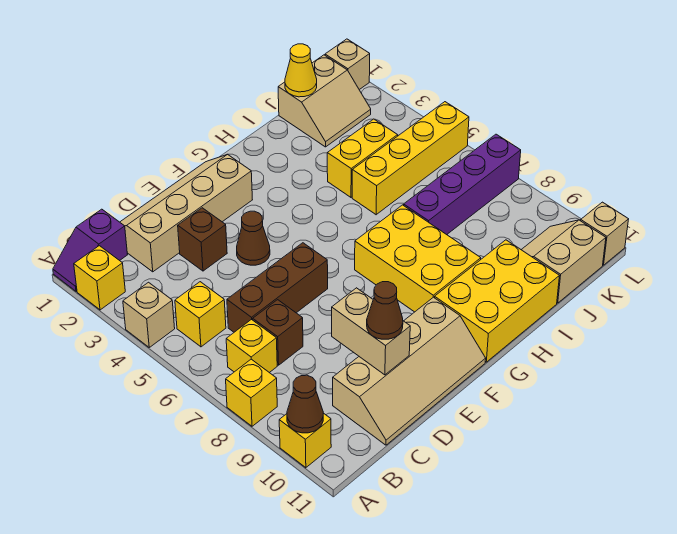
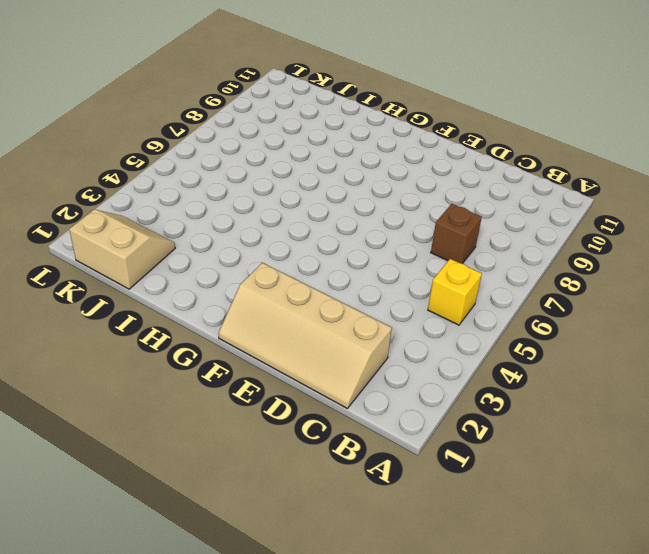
none -> purple 1x2 slope [53,209,127,291]
none -> yellow 1x1 brick [74,246,125,310]
none -> tan 1x1 brick [123,282,175,347]

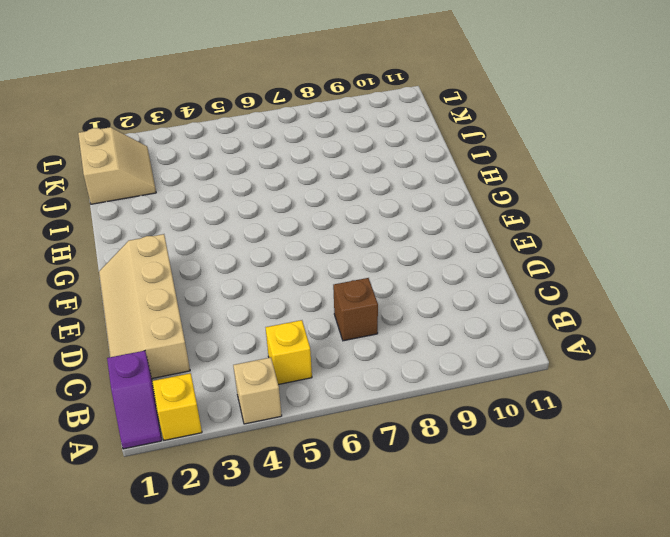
none -> yellow 1x1 brick [226,359,277,426]
none -> yellow 1x1 brick [279,413,331,468]
none -> yellow 1x1 brick [226,319,277,373]

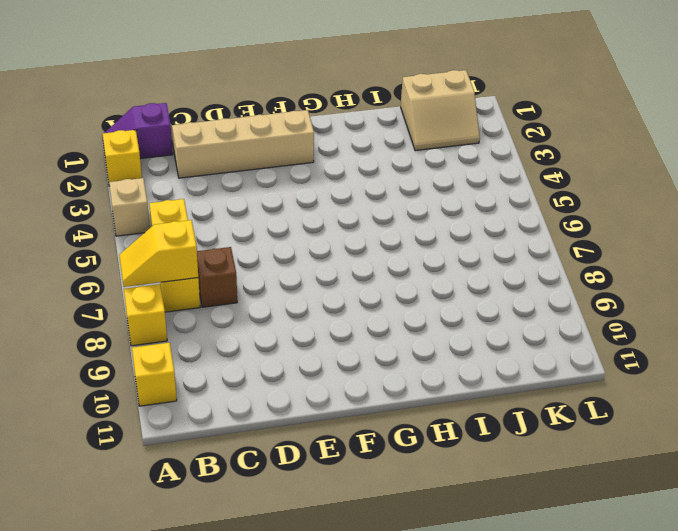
yellow 1x2 slope [119,220,198,287] -> none
none -> brown 1x3 brick [227,243,328,332]
none -> tan 2x4 slope [333,297,486,445]
none -> brown 1x1 brick [178,208,227,271]

